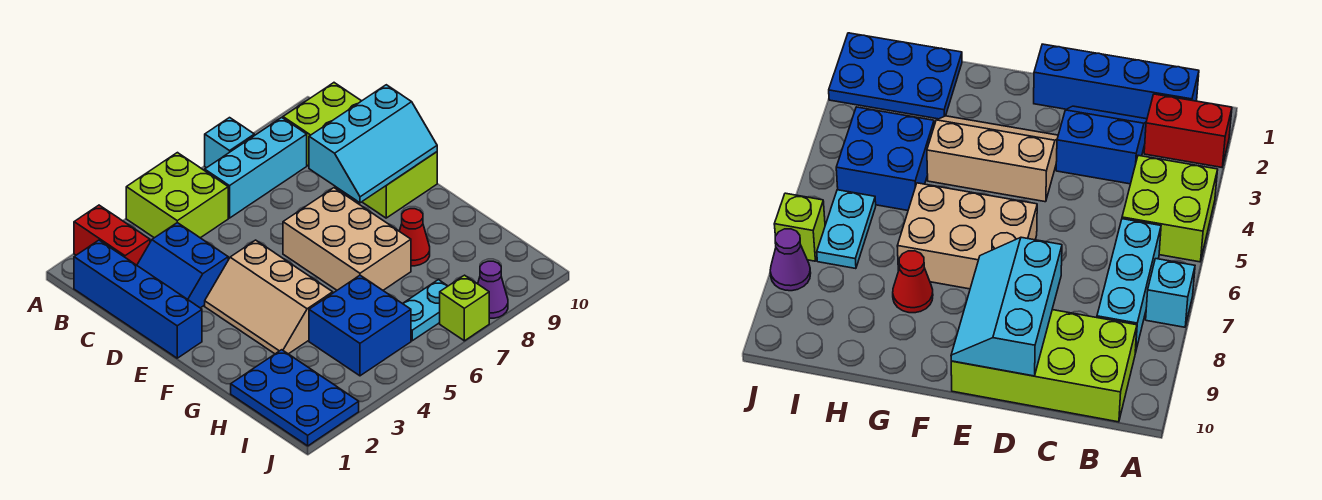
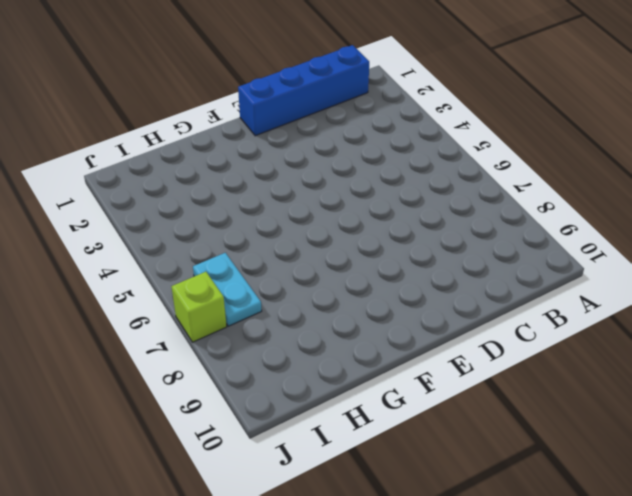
none -> red 1x2 brick [74,205,150,265]
none -> lime 2x2 brick [126,153,228,238]
none -> cyan 1x1 brick [205,118,254,168]

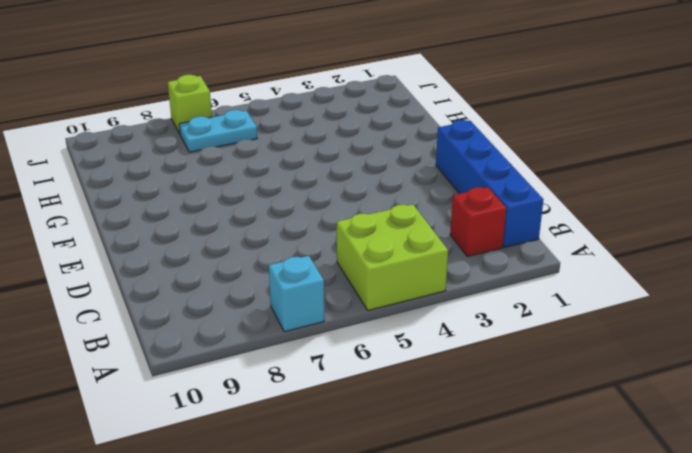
red 1x1 brick [450,187,506,257] -> red 1x2 brick [74,205,150,265]
none -> cyan 1x3 brick [205,118,307,218]
none -> lime 2x4 brick [283,83,437,218]
none -> blue 2x2 slope [137,223,228,308]

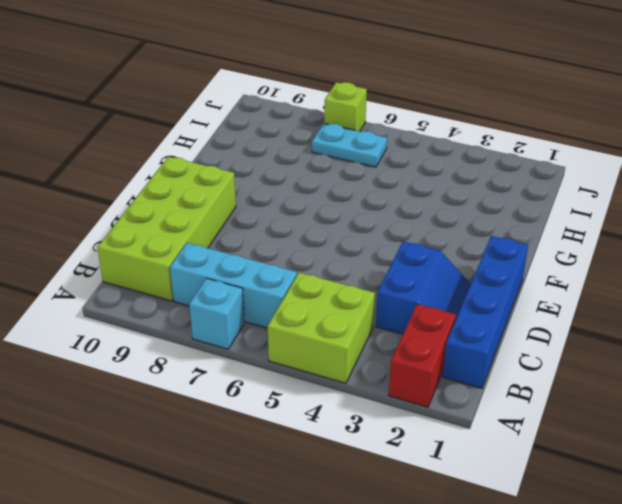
none -> tan 2x3 slope [205,240,333,354]
none -> tan 2x3 brick [283,188,411,290]
none -> red 1x1 cone [399,209,430,266]

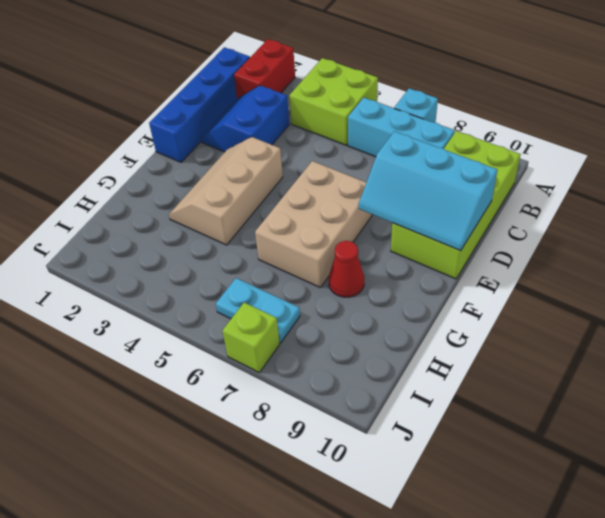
none -> blue 2x3 plate [231,350,359,446]
none -> blue 2x2 brick [309,275,411,376]
none -> purple 1x1 cone [478,261,508,318]

